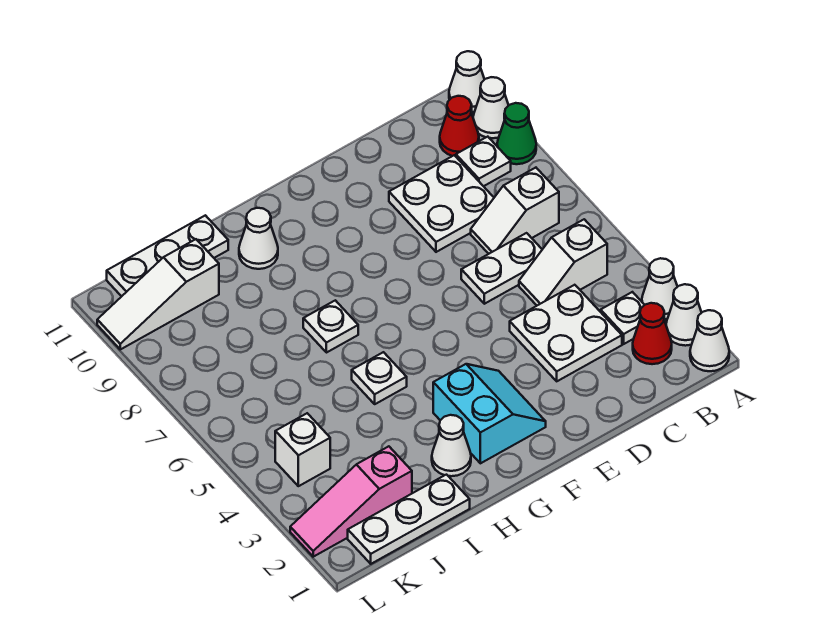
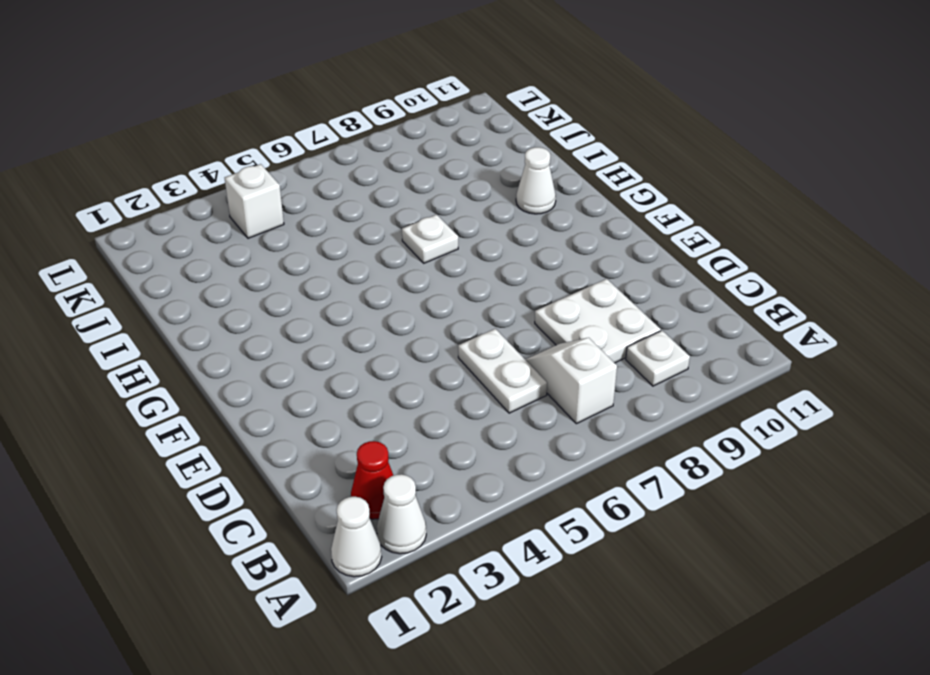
none -> white 1x1 cone [642,258,677,319]
none -> green 1x1 cone [497,103,536,164]
none -> white 1x1 cone [473,77,509,138]

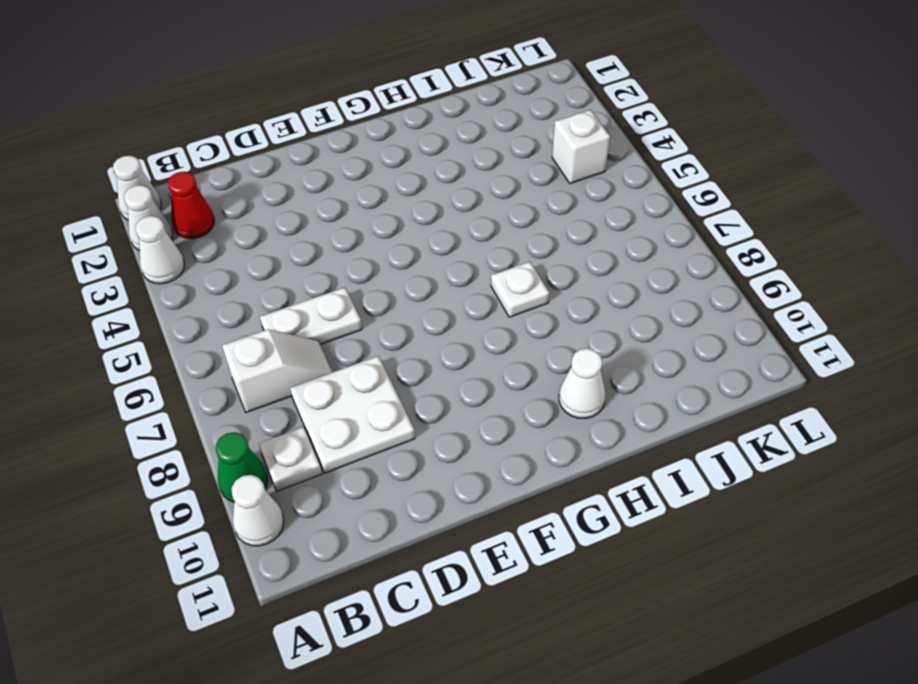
none -> white 1x1 cone [449,51,485,112]
none -> white 1x1 plate [601,292,644,344]
none -> white 1x2 slope [519,219,607,305]

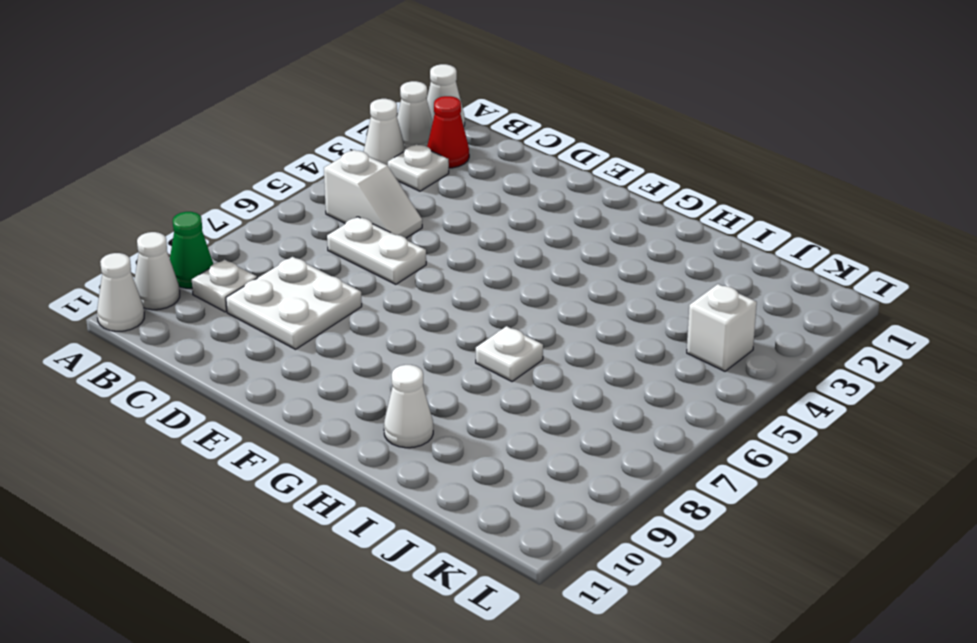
none -> white 1x2 slope [471,168,559,254]
none -> red 1x1 cone [440,96,479,156]
none -> white 2x2 plate [510,285,622,381]

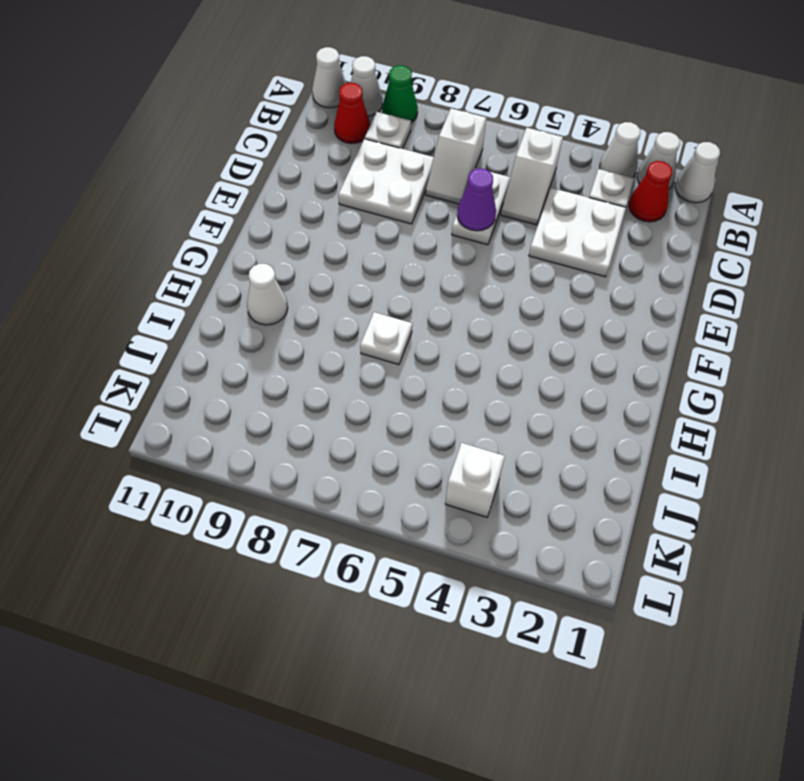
purple 1x1 cone [457,169,496,231] -> none
none -> cyan 2x2 slope [433,364,546,463]
none -> white 1x1 cone [432,415,471,476]
none -> white 1x1 plate [352,352,407,404]

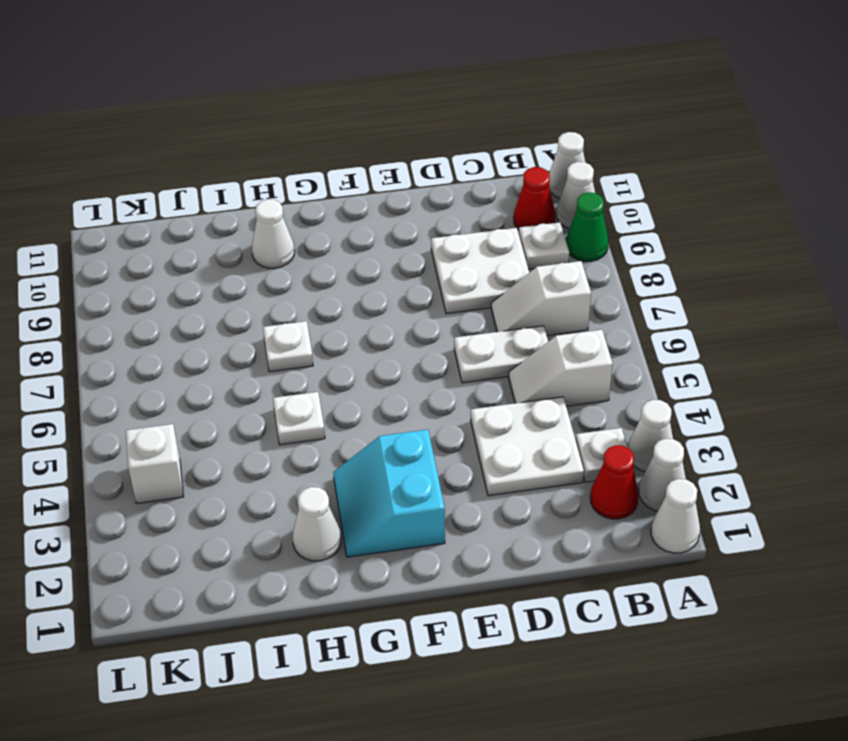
cyan 2x2 slope [333,430,445,557] -> cyan 2x2 slope turned to [433,364,546,463]
none -> white 1x3 plate [348,475,470,564]
none -> white 1x3 plate [107,215,228,296]
none -> pink 1x3 slope [290,446,412,557]

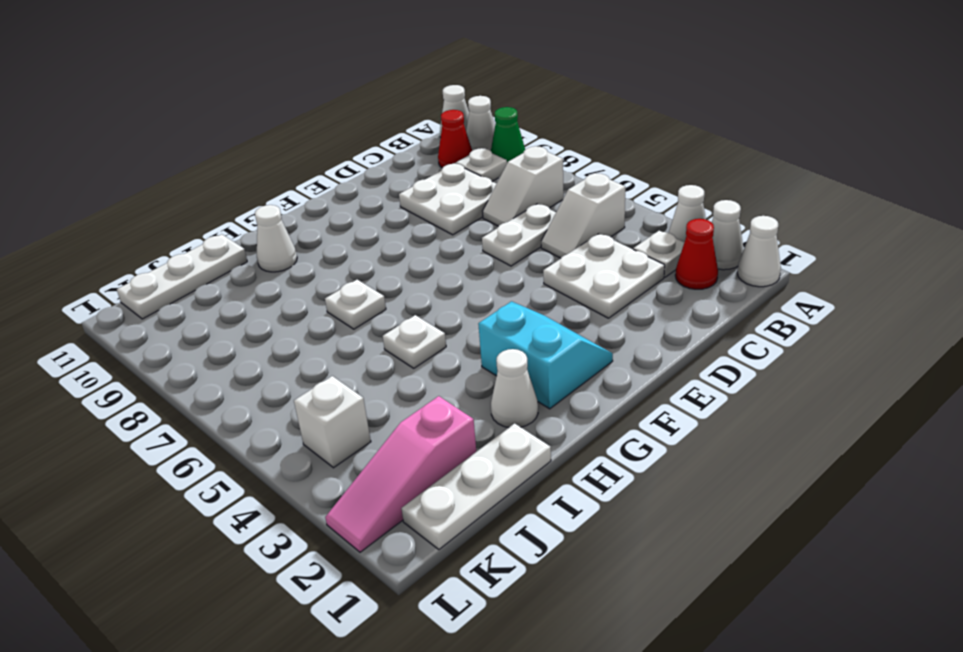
none -> white 1x3 slope [97,239,219,349]

